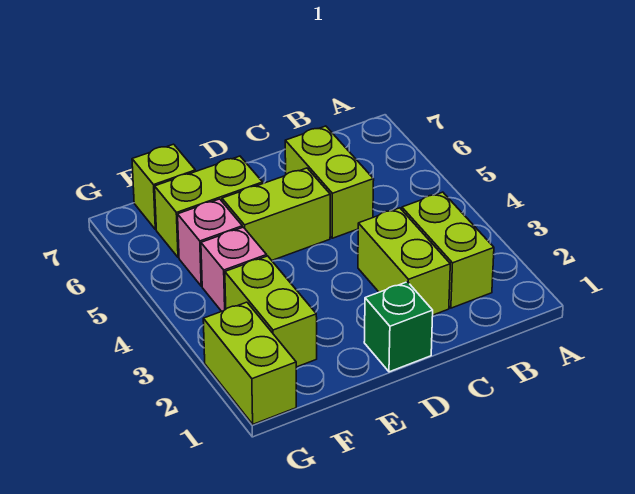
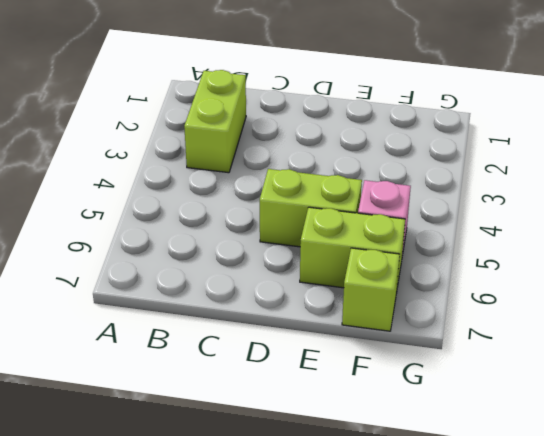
none -> lime 1x2 brick [358,208,450,315]
none -> lime 1x2 brick [285,126,374,238]

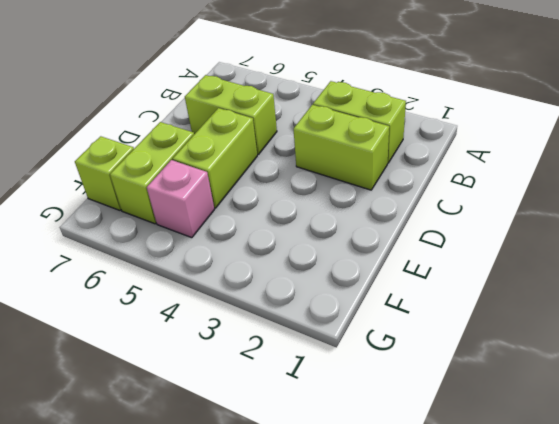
none -> green 1x1 brick [364,282,433,372]
none -> lime 1x2 brick [225,256,317,367]

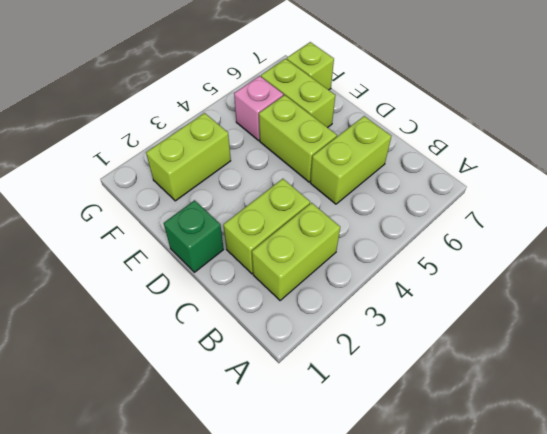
none -> pink 1x1 brick [201,227,267,311]
none -> lime 1x2 brick [203,302,296,424]

